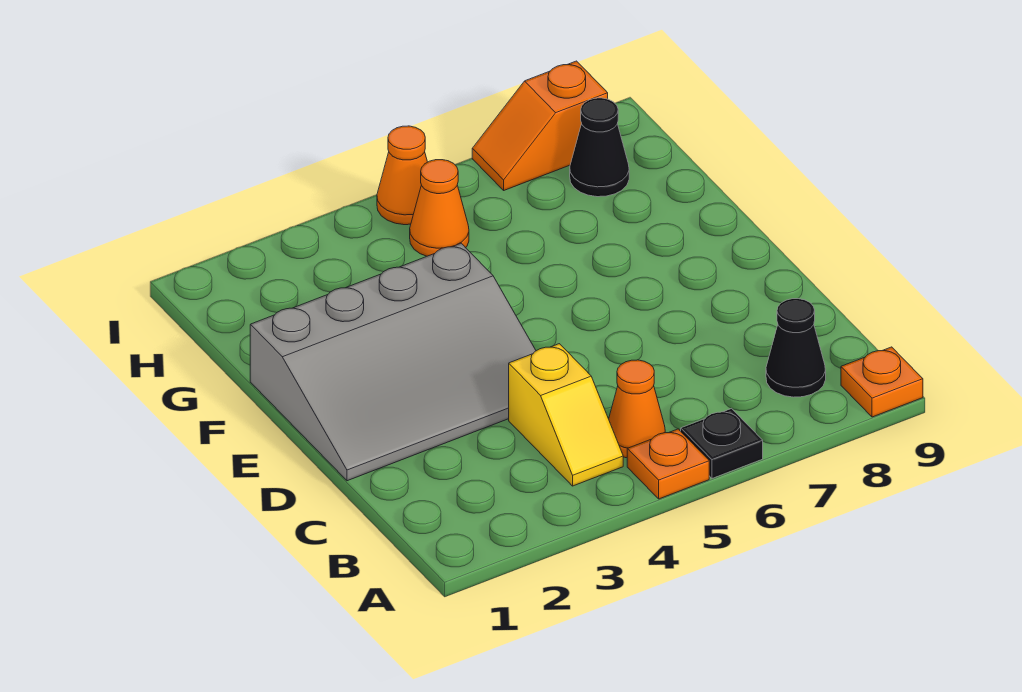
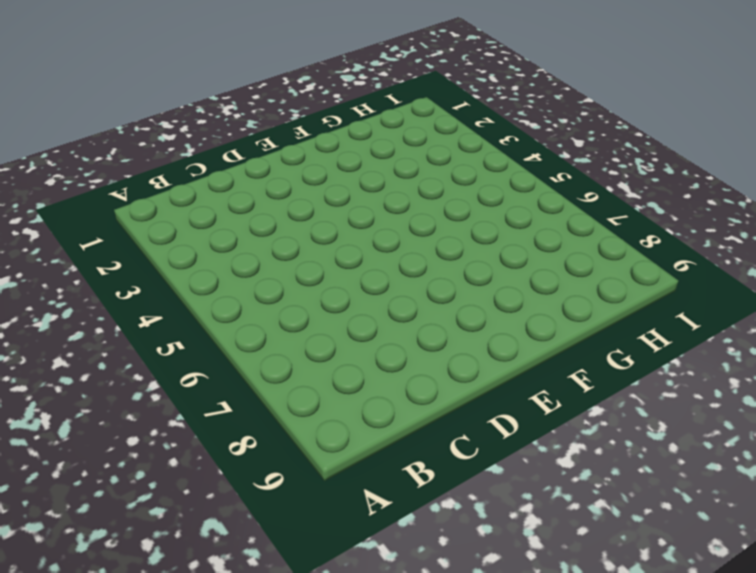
none -> orange 1x1 plate [627,429,709,499]
none -> black 1x1 plate [681,408,763,478]

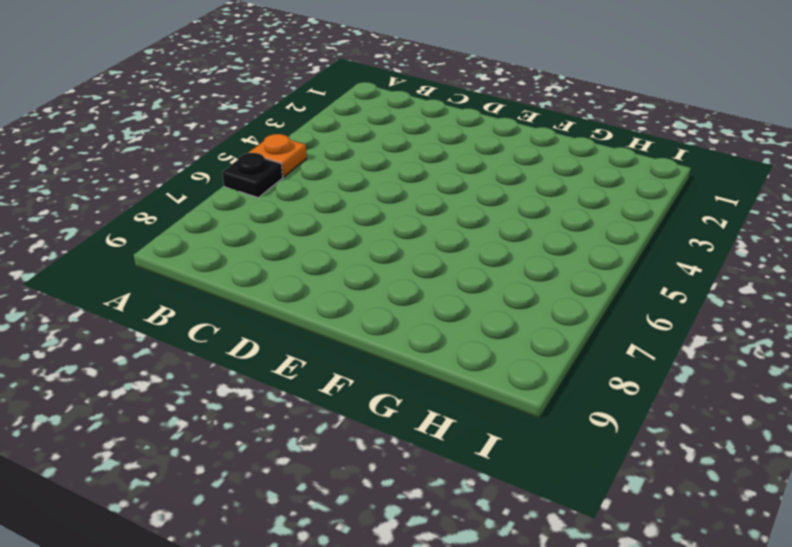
none -> orange 1x1 plate [841,347,923,417]
none -> yellow 1x2 slope [509,344,623,486]

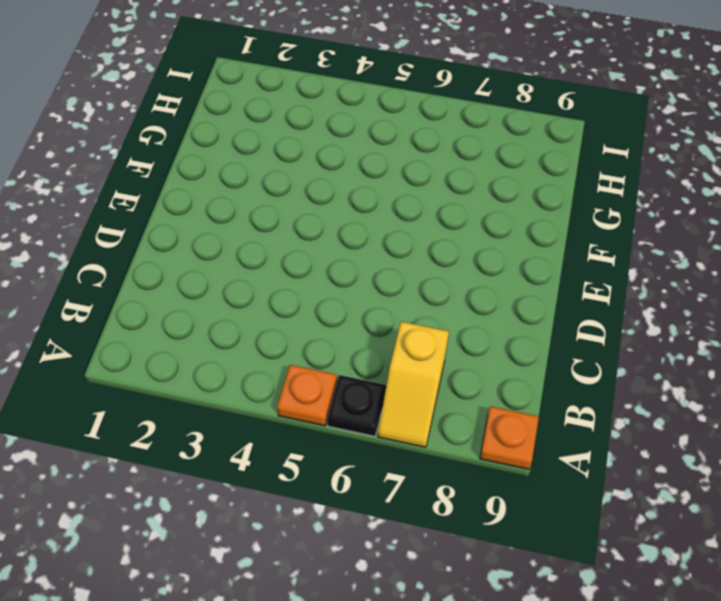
yellow 1x2 slope [378,322,449,447] -> yellow 1x2 slope moved to [509,344,623,486]
none -> orange 1x1 cone [609,360,665,458]
none -> black 1x1 cone [766,299,826,397]

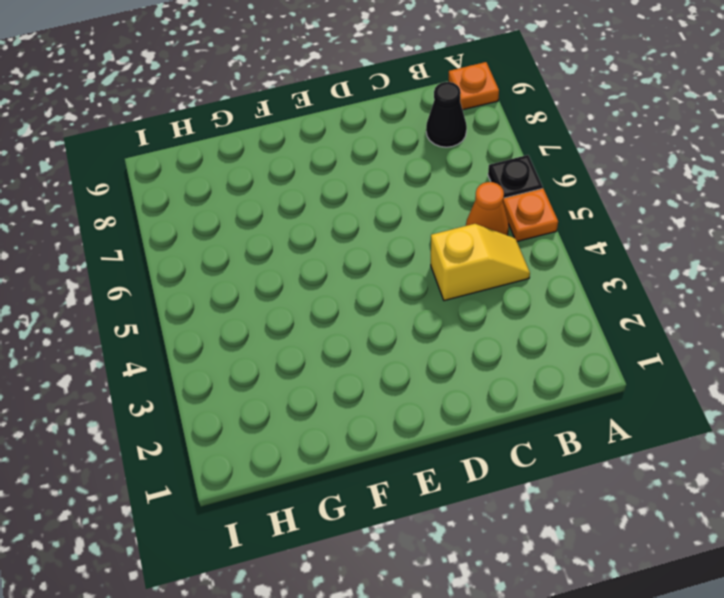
none -> grey 3x4 slope [250,243,536,481]
none -> orange 1x1 cone [410,160,469,256]

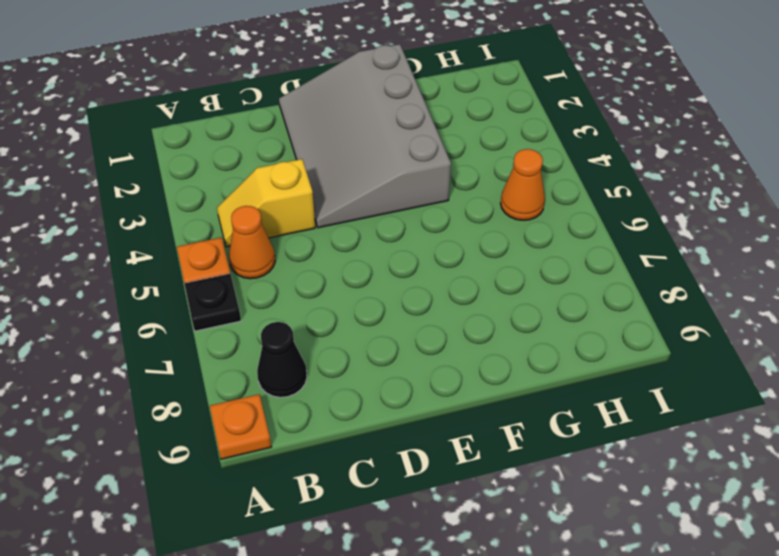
none -> black 1x1 cone [570,98,629,197]
none -> orange 1x1 cone [377,126,427,225]

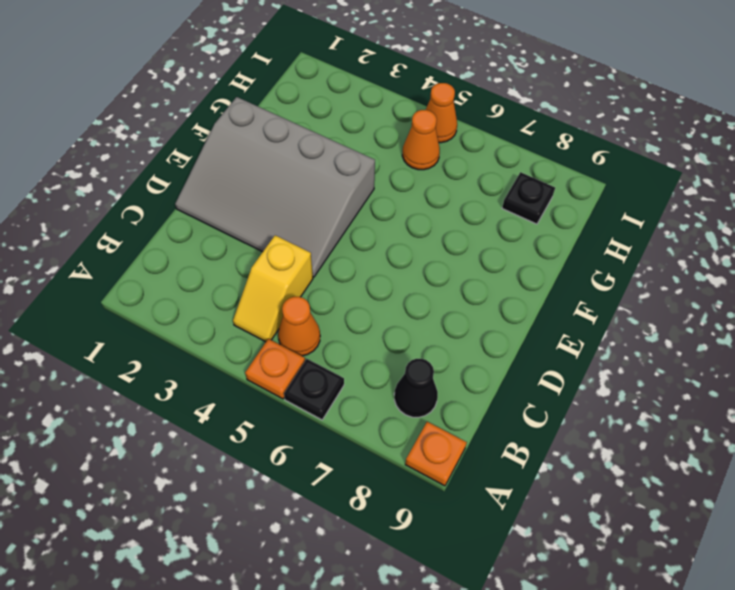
black 1x1 plate [502,172,555,224] -> black 1x1 cone [570,98,629,197]
none -> orange 1x2 slope [472,61,608,190]

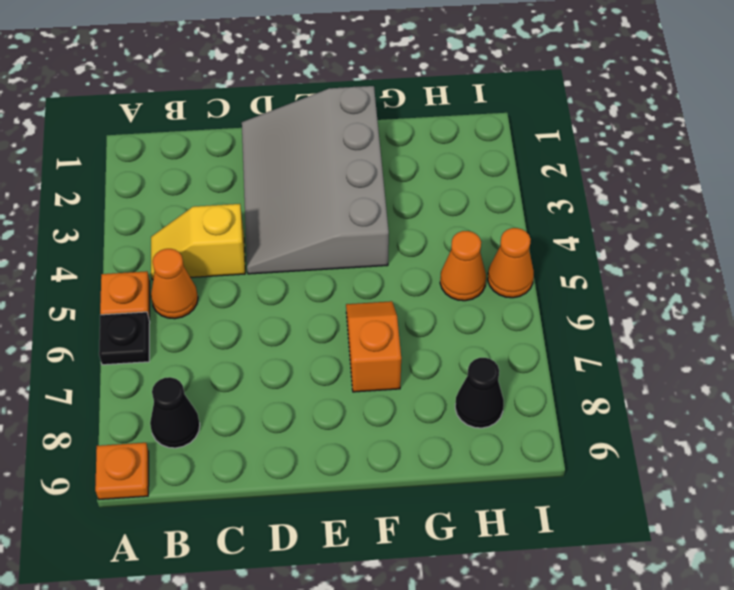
orange 1x2 slope [346,301,401,392] -> orange 1x2 slope moved to [472,61,608,190]

